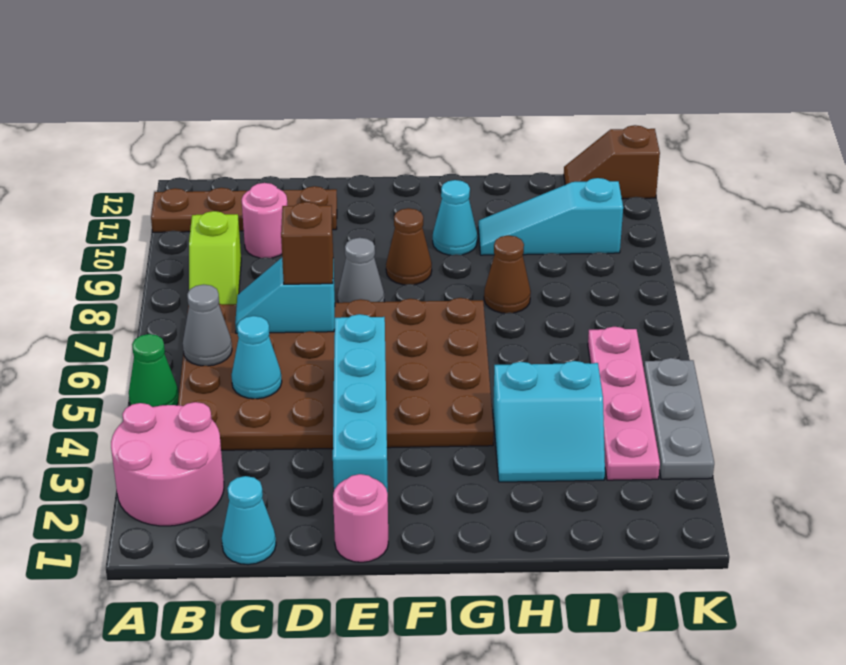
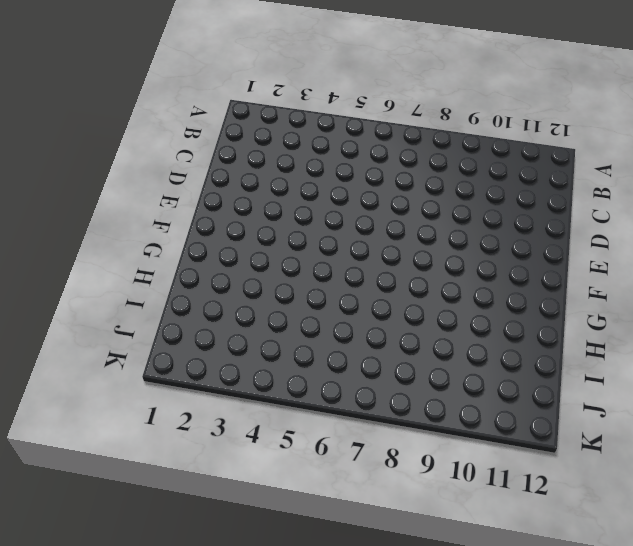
none -> pink 2x2 round brick [111,402,224,526]
none -> green 1x1 cone [129,334,179,407]
none -> brown 1x4 plate [151,186,337,232]

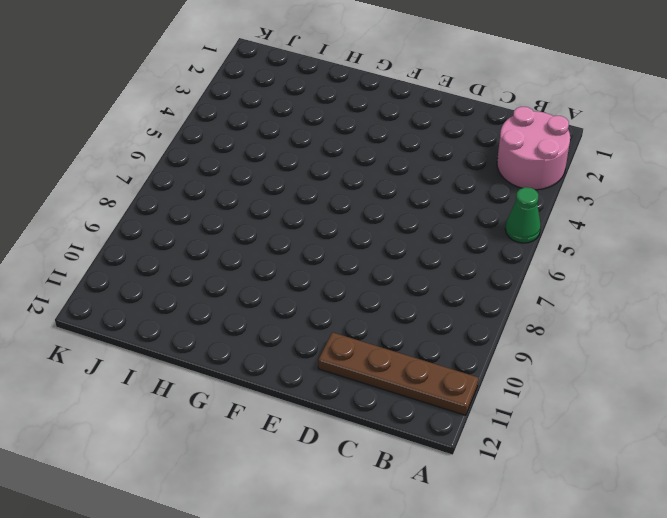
none -> brown 4x6 plate [178,298,494,450]
none -> lime 1x2 slope [189,211,241,304]
none -> cyan 1x1 cone [222,476,276,565]

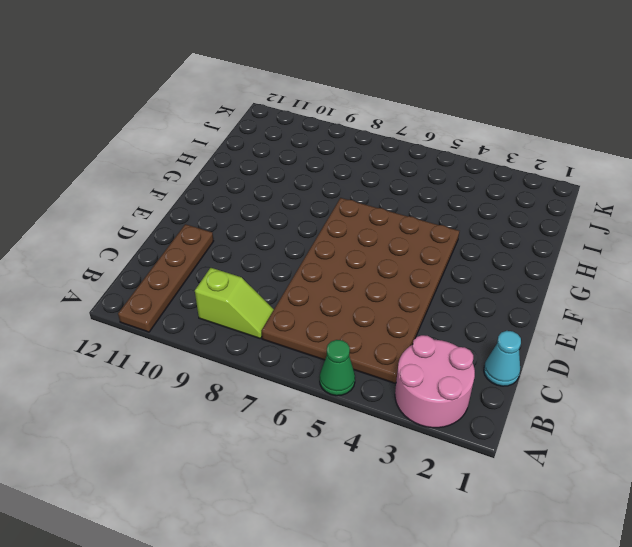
none -> pink 1x1 round brick [242,183,287,258]
none -> pink 1x1 round brick [333,474,388,562]
none -> grey 1x1 cone [338,238,384,303]

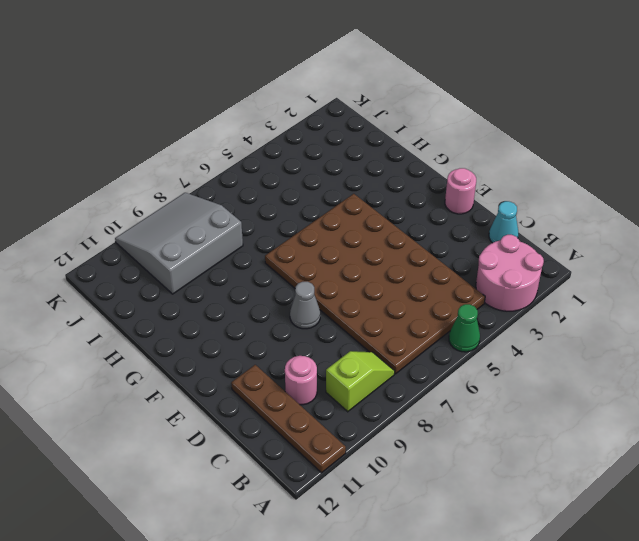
grey 3x3 slope [115,193,243,294] -> cyan 1x3 slope [478,178,623,255]
none -> brown 1x1 cone [386,208,432,285]
none -> cyan 1x1 cone [433,180,477,255]
none -> cyan 2x2 slope [493,361,605,482]

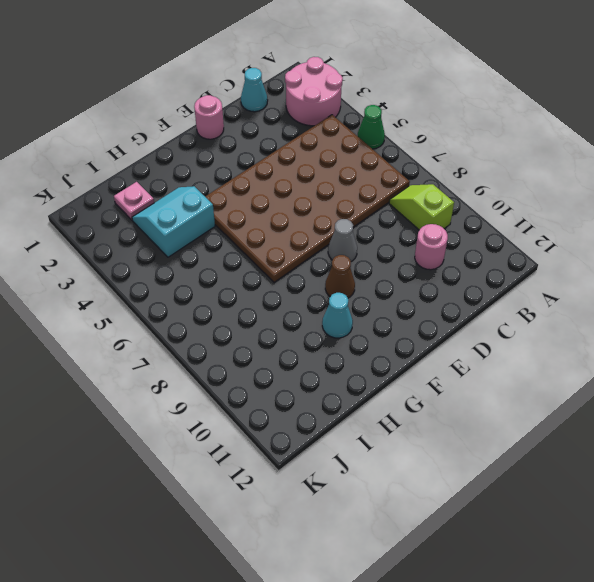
pink 1x1 plate [114,182,154,220] -> none
none -> brown 1x4 plate [151,186,337,232]
none -> brown 1x1 cone [484,235,531,313]
none -> cyan 1x3 slope [478,178,623,255]

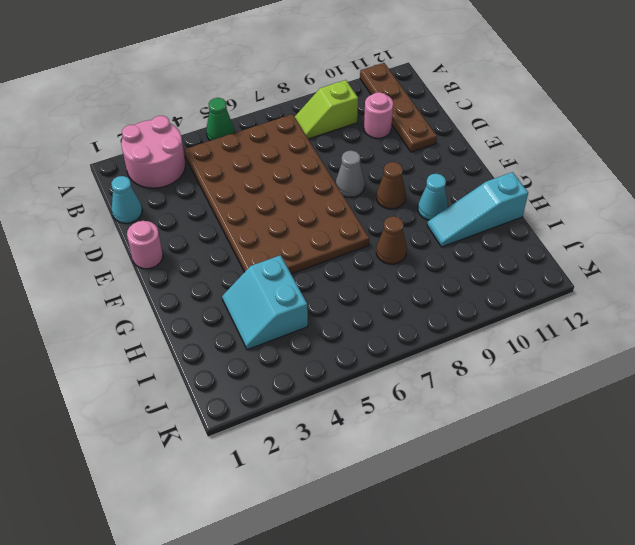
cyan 1x3 slope [427,172,528,247] -> cyan 1x3 slope turned to [478,178,623,255]
none -> pink 1x4 plate [588,327,660,480]
none -> brown 1x2 slope [564,125,660,199]
none -> grey 1x3 plate [644,358,714,479]

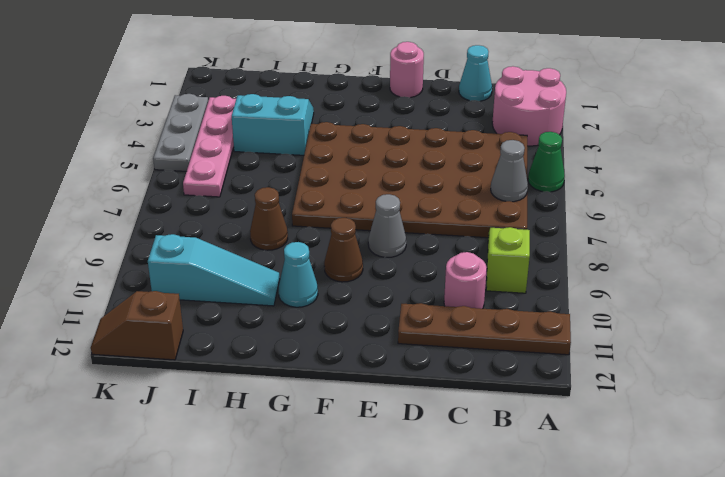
brown 1x2 slope [91,291,183,360] -> brown 1x2 slope turned to [564,125,660,199]
none -> cyan 1x1 cone [231,316,282,399]
none -> cyan 1x2 slope [235,258,335,333]
none -> cyan 1x4 brick [333,314,388,493]

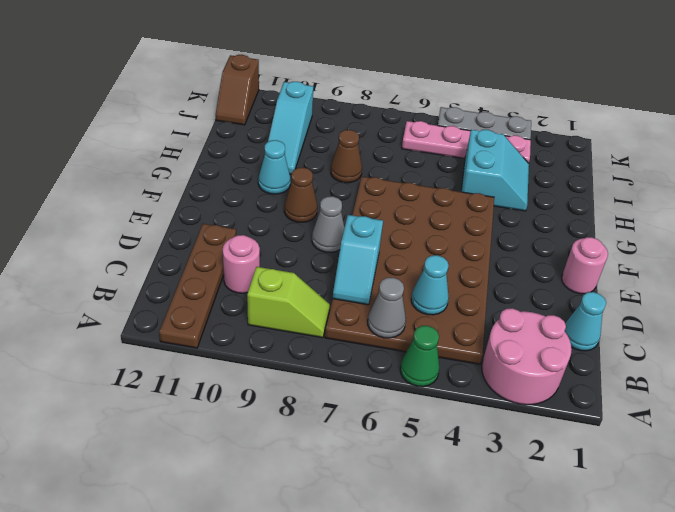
none -> cyan 1x4 brick [333,314,388,493]
none -> brown 1x1 brick [281,202,333,284]

